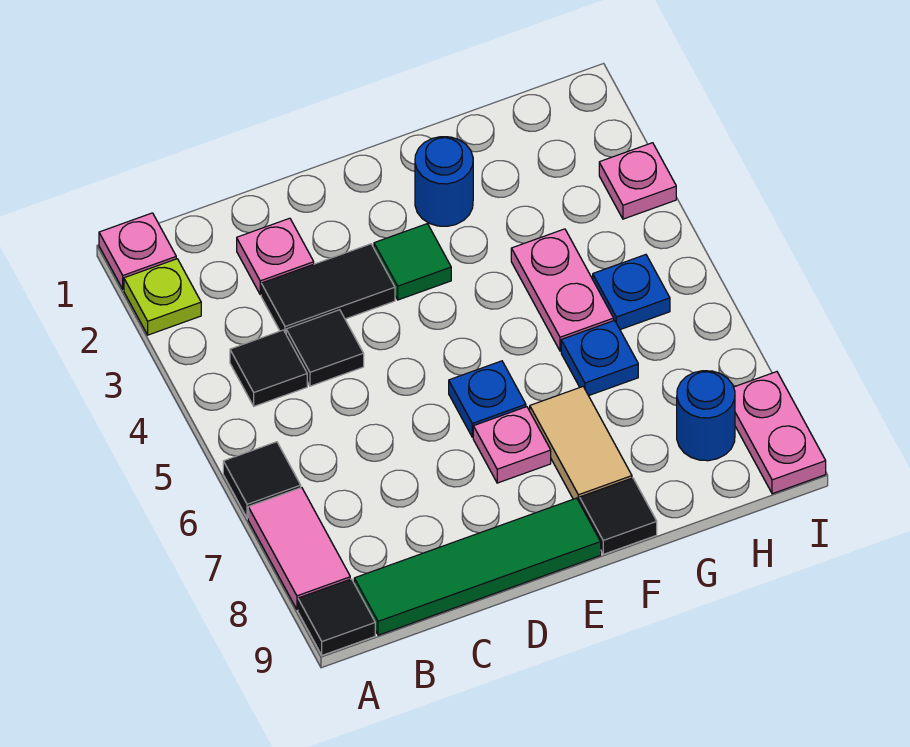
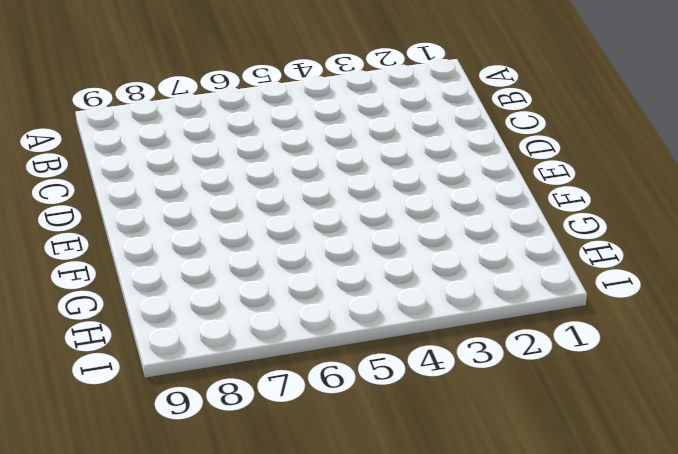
none -> pink 1x1 plate [99,213,176,289]
none -> lime 1x1 plate [124,259,201,335]
none -> black 1x1 tile [223,442,301,518]

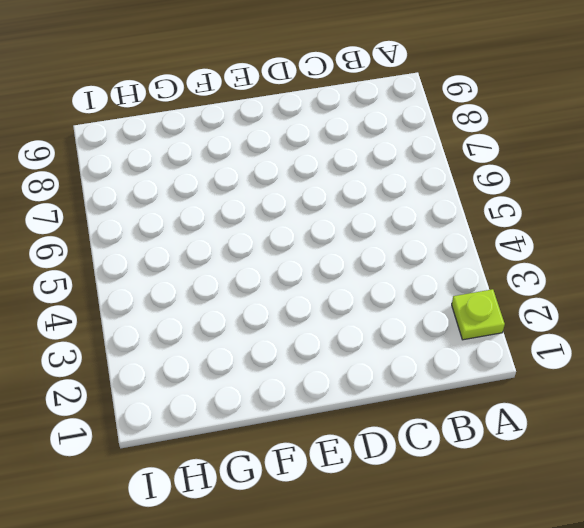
none -> pink 1x1 plate [99,213,176,289]
none -> black 1x1 tile [223,442,301,518]
none -> pink 1x2 tile [248,488,350,610]

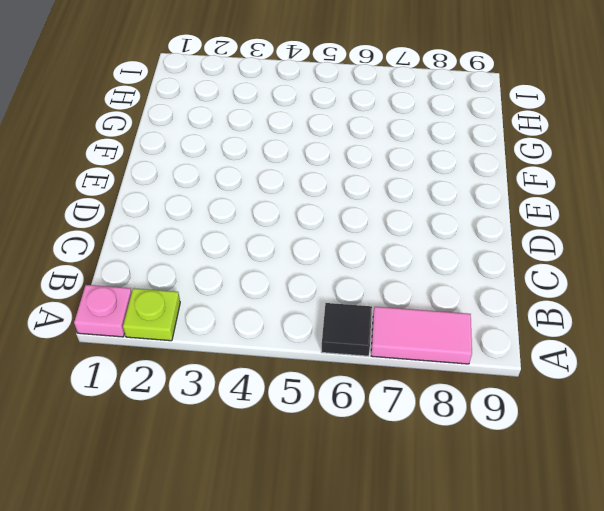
none -> black 1x1 tile [298,579,375,655]
none -> black 1x1 tile [230,330,307,406]
none -> green 1x4 tile [354,498,601,635]

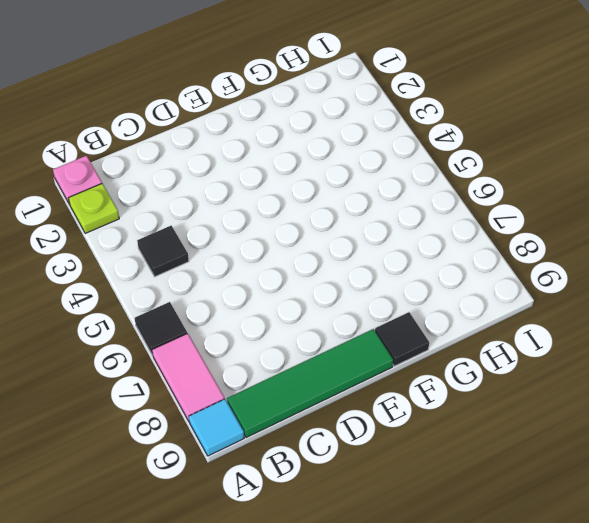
cyan 1x1 tile [189,399,244,456] -> black 1x1 tile [298,579,375,655]
none -> pink 1x1 plate [237,218,314,295]
none -> black 1x2 tile [261,244,395,333]
none -> black 1x1 tile [286,310,364,386]

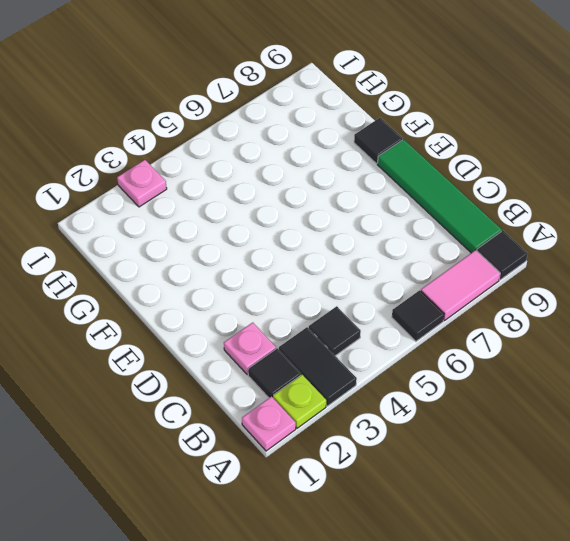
black 1x2 tile [279,327,357,406] -> black 1x2 tile moved to [261,244,395,333]
black 1x1 tile [248,348,301,398] -> black 1x1 tile moved to [286,310,364,386]
none -> green 1x1 tile [374,224,451,300]
none -> blue 1x1 plate [449,361,526,437]
none -> pink 1x1 plate [473,407,551,483]

